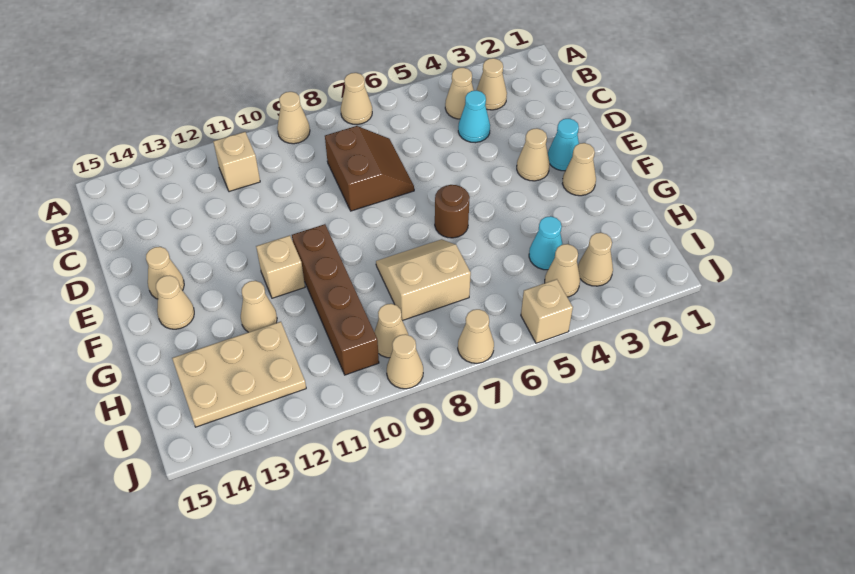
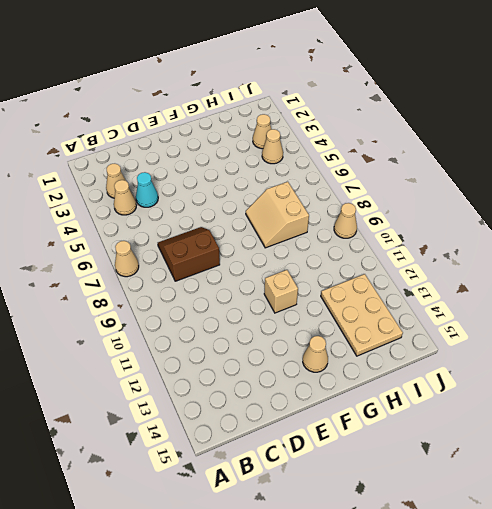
none -> tan 1x1 cone [277,92,310,144]
none -> tan 1x1 brick [213,132,260,192]
none -> cyan 1x1 cone [548,119,579,171]

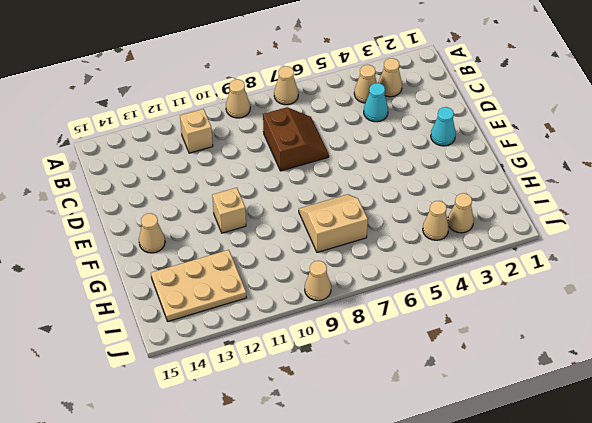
none -> tan 1x1 cone [517,128,550,181]
none -> tan 1x1 cone [146,247,184,299]
none -> tan 1x1 cone [562,143,596,196]

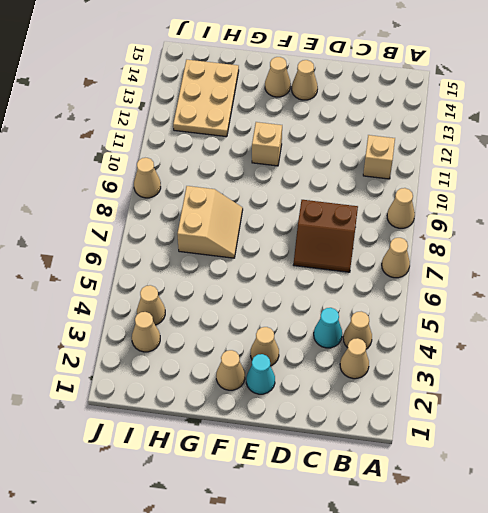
none -> brown 1x1 round brick [435,185,470,238]
none -> brown 1x4 brick [292,224,379,375]
none -> tan 1x1 cone [241,281,277,332]

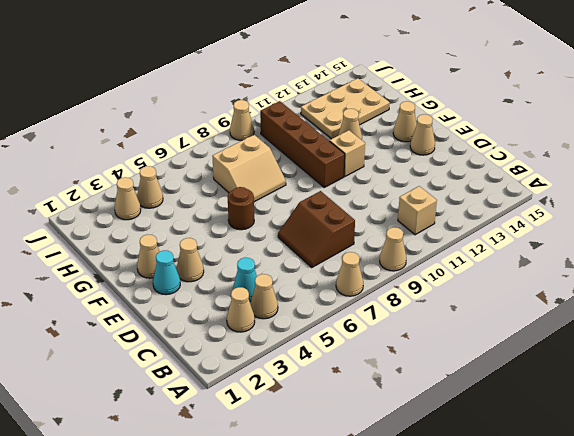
none -> cyan 1x1 cone [529,216,563,270]
none -> tan 1x1 cone [374,304,408,358]
none -> tan 1x1 brick [521,279,573,343]

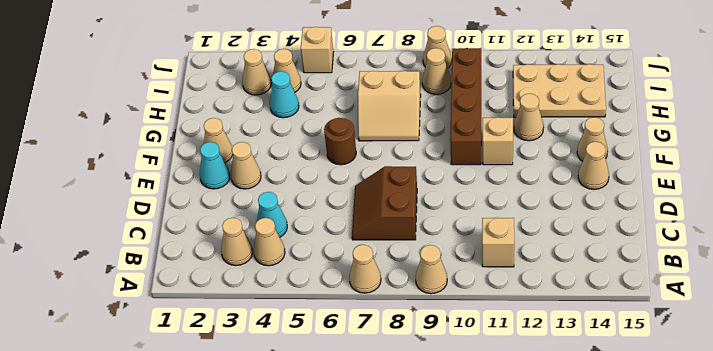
none -> tan 1x1 cone [458,309,494,363]

